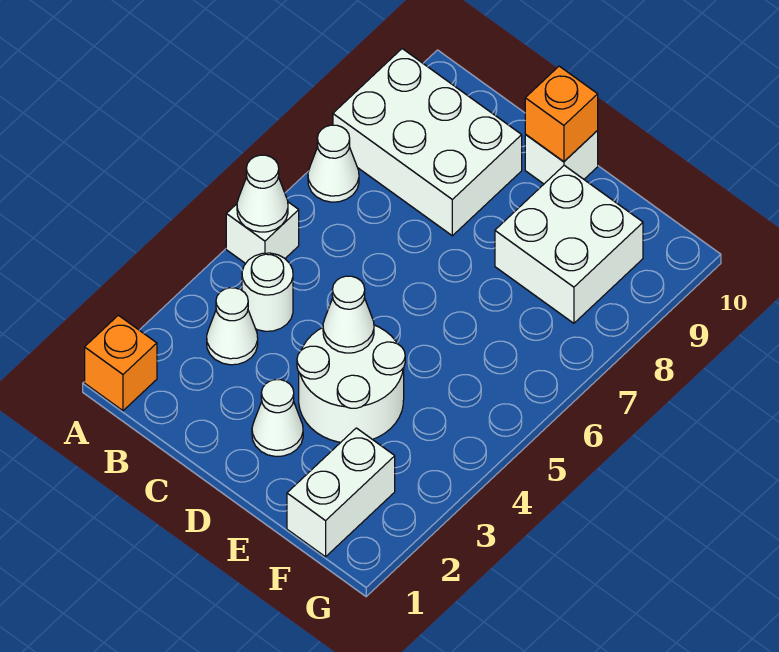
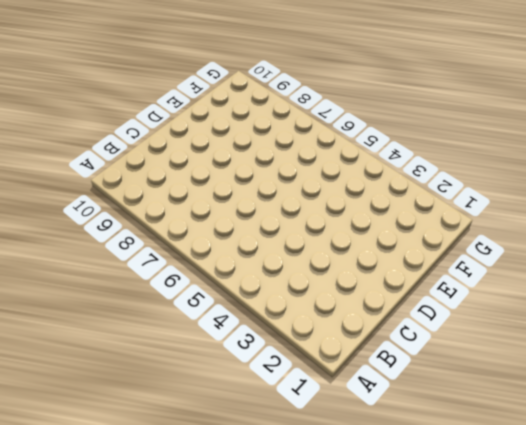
none -> orange 1x1 brick [85,315,157,411]
none -> white 1x1 brick [226,202,299,264]
none -> white 1x1 cone [308,125,359,202]

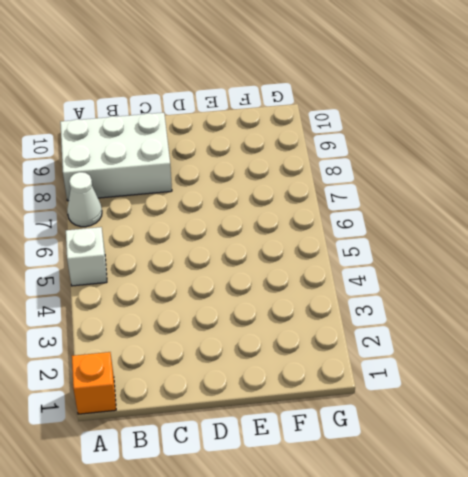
none -> white 1x1 cone [207,288,258,365]
none -> white 1x1 round brick [242,253,293,331]
none -> white 1x1 cone [252,380,303,456]

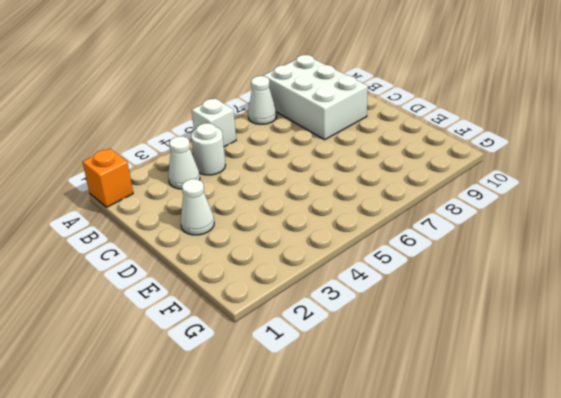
none -> white 2x2 round brick [297,325,405,442]
none -> white 1x1 brick [525,131,598,184]
none -> white 2x2 brick [495,165,643,323]

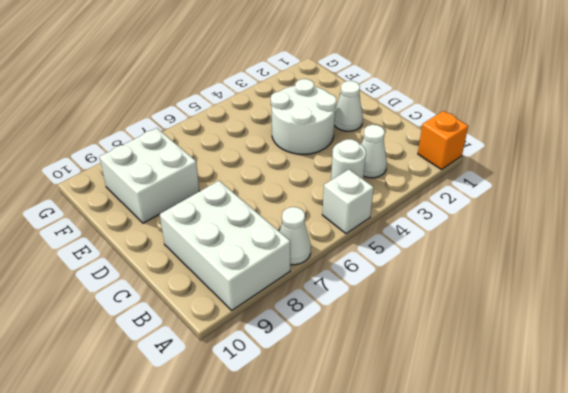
none -> white 1x1 brick [525,131,598,184]
none -> white 1x2 brick [287,428,395,557]
none -> white 1x1 cone [237,155,288,232]

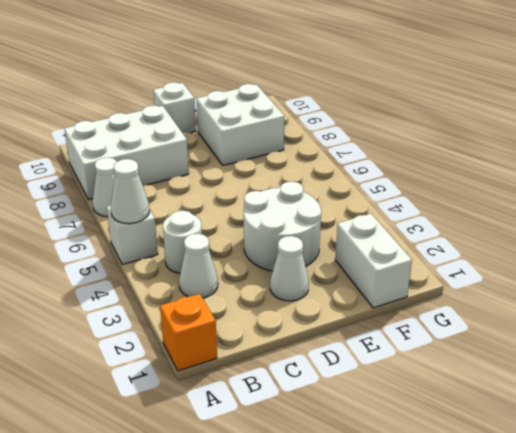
none -> white 1x1 cone [323,276,374,353]
none -> orange 1x1 brick [525,66,598,162]

